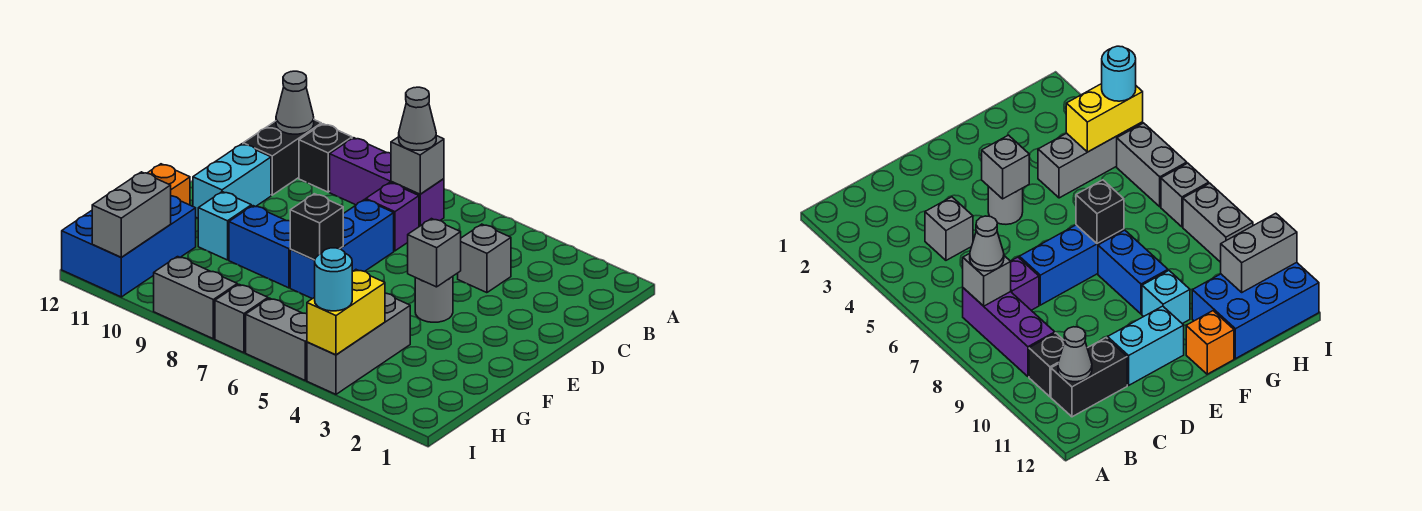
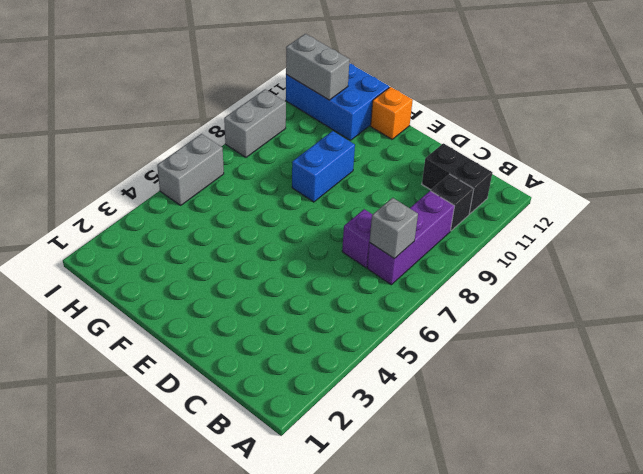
none -> grey 1x1 brick [458,224,511,293]
none -> blue 1x3 brick [290,199,394,299]
none -> cyan 1x2 brick [193,144,271,218]

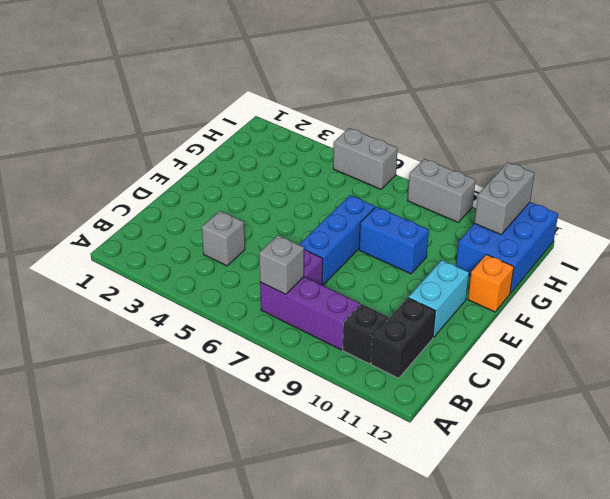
none -> grey 1x1 round brick [415,276,453,322]
none -> cyan 1x1 brick [198,192,251,260]
none -> grey 1x3 brick [307,293,410,394]

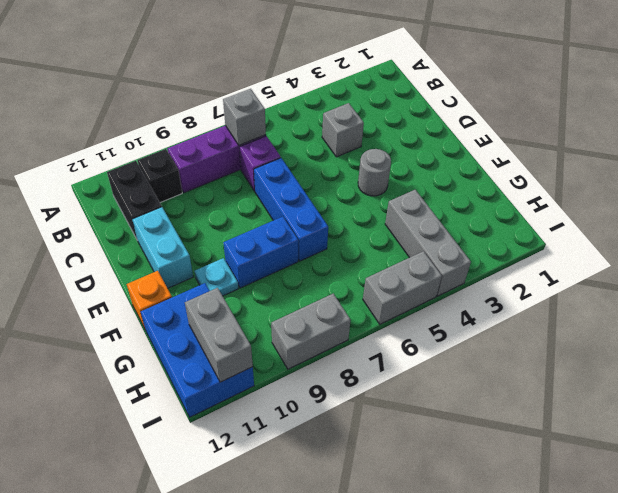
cyan 1x1 plate [194,258,238,296] -> cyan 1x1 brick [198,192,251,260]
none -> grey 1x1 brick [215,284,268,353]
none -> grey 1x1 cone [276,71,314,134]
none -> grey 1x1 brick [408,219,461,287]

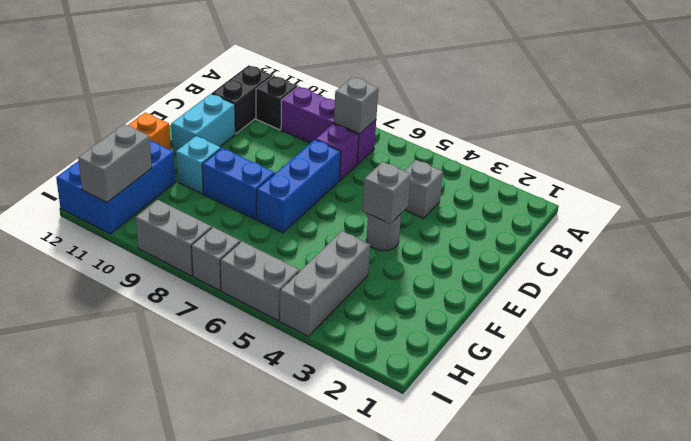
none -> grey 1x1 cone [276,71,314,134]
none -> black 1x1 brick [290,194,343,260]
none -> yellow 1x2 brick [307,270,385,355]

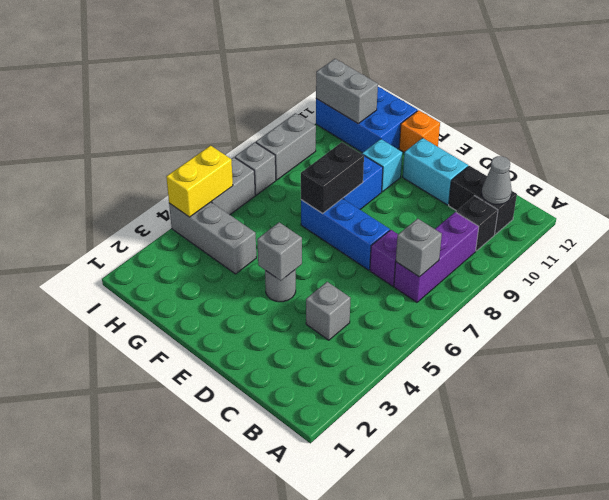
black 1x2 brick [301,142,364,214] -> black 1x1 brick [290,194,343,260]
yellow 1x2 brick [166,146,233,217] -> yellow 1x2 brick turned to [307,270,385,355]
none -> grey 1x1 cone [399,87,436,150]
none -> cyan 1x1 round brick [315,248,352,311]

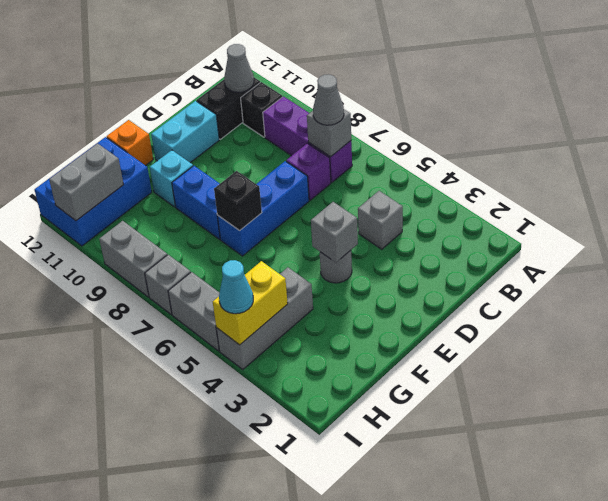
cyan 1x1 cone [219,260,253,314] -> cyan 1x1 round brick [315,248,352,311]

